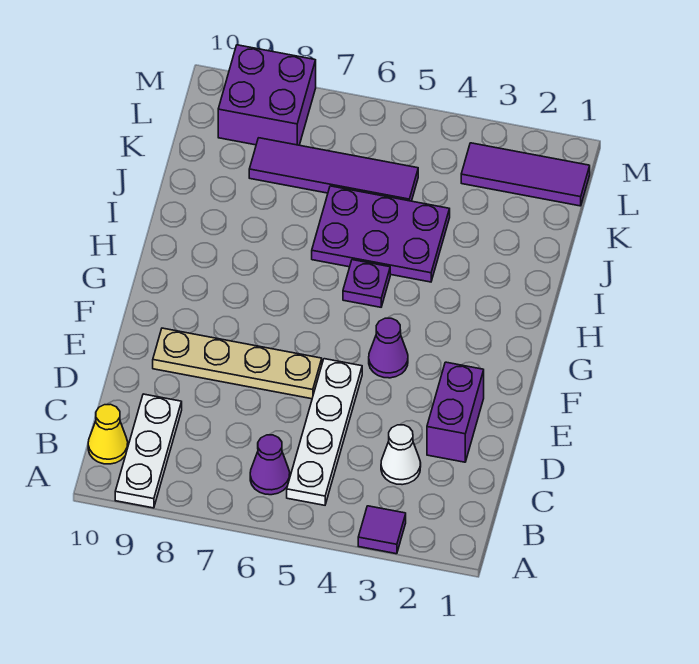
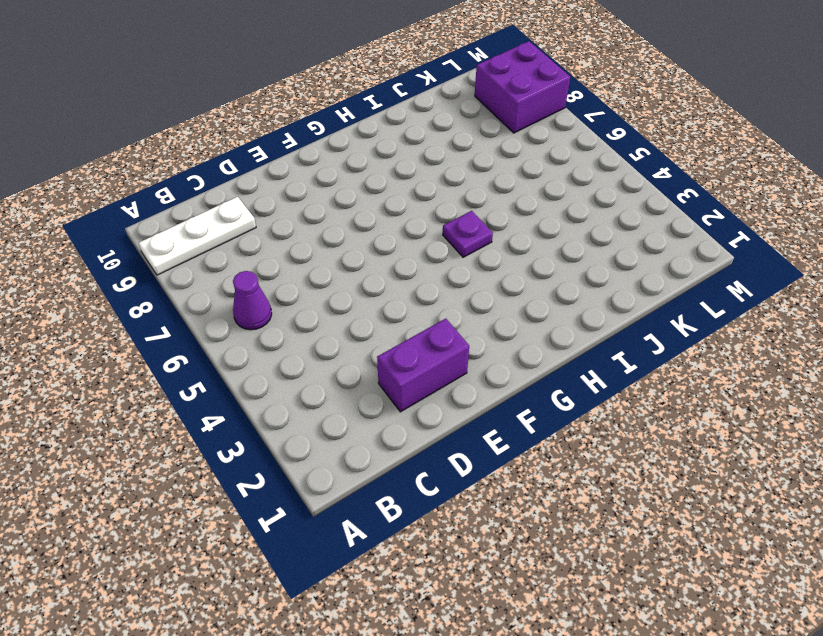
none -> purple 1x1 tile [358,506,406,554]
none -> white 1x4 plate [287,359,362,505]
none -> yellow 1x1 cone [88,404,128,464]

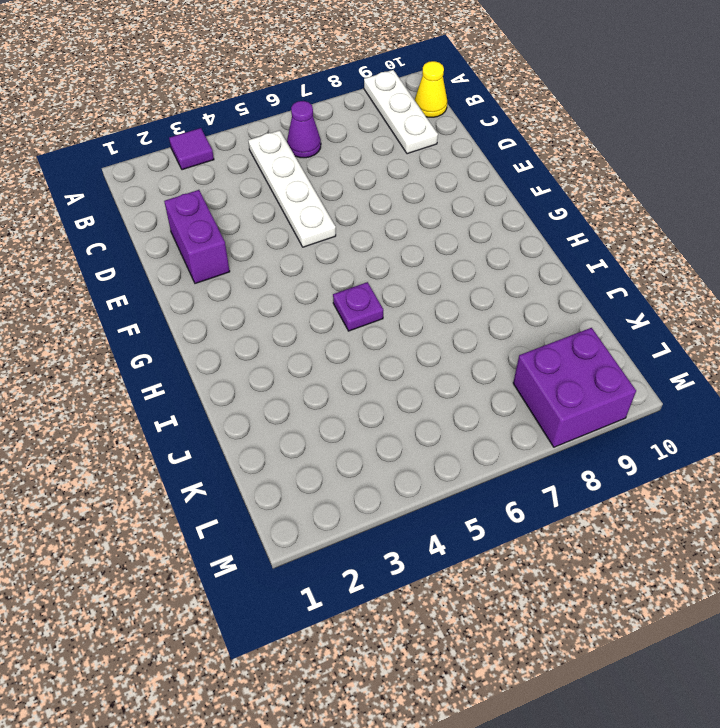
none -> white 1x1 cone [381,425,421,485]
none -> tan 1x4 plate [153,328,322,399]
none -> purple 1x1 cone [369,318,408,378]

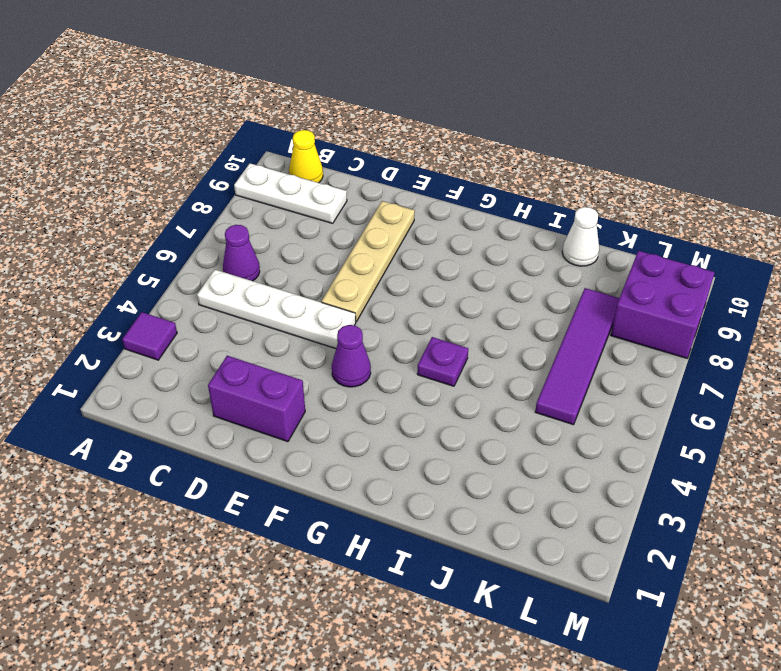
white 1x1 cone [562,207,599,266] -> white 1x1 cone moved to [381,425,421,485]
none -> purple 2x3 plate [312,186,450,282]
none -> purple 1x3 tile [461,143,590,206]

